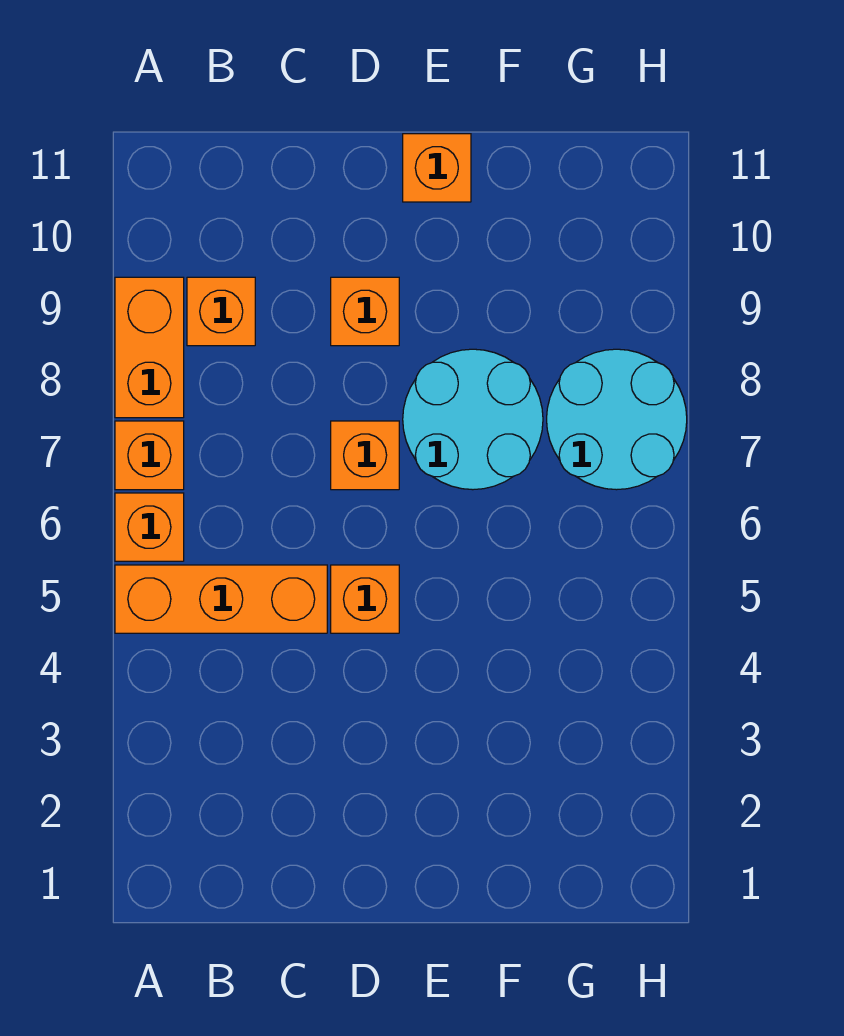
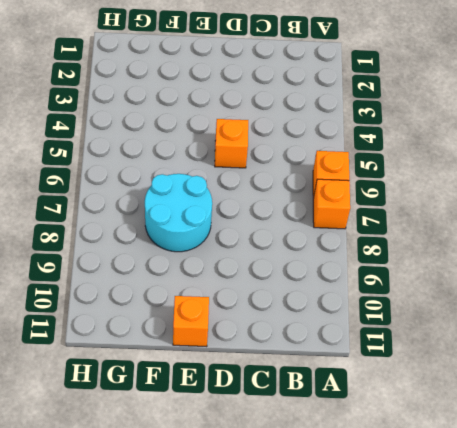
none -> orange 1x3 brick [115,565,327,633]
none -> orange 1x2 brick [115,277,184,418]

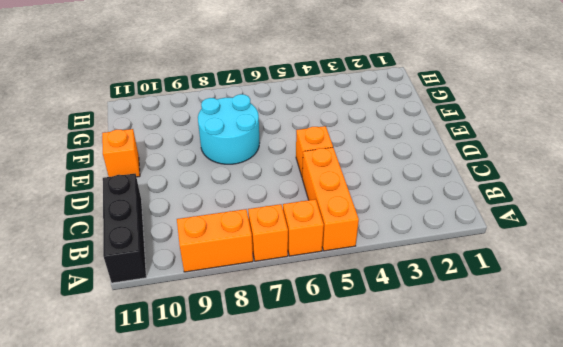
black 1x3 brick [103,174,146,283] -> none
none -> orange 1x1 brick [187,277,255,346]
none -> orange 1x1 brick [331,421,399,490]

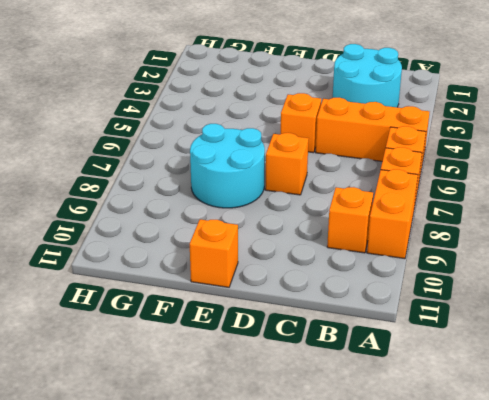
cyan 2x2 round brick [333,44,402,107] -> cyan 2x2 round brick moved to [547,349,687,490]
none -> orange 1x1 brick [331,277,399,346]

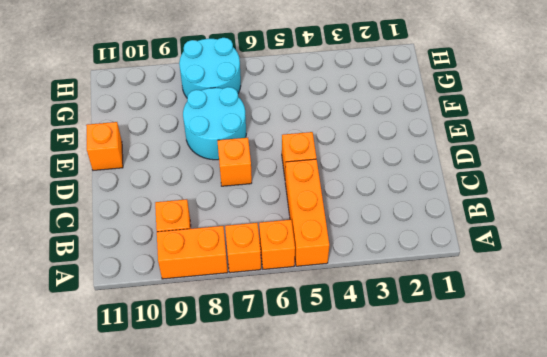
none -> orange 1x1 brick [331,277,399,346]

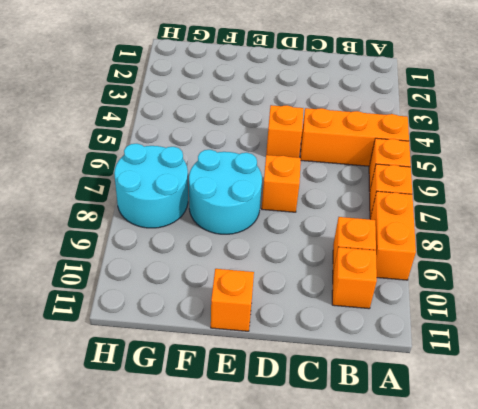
orange 1x1 brick [332,247,377,309] -> orange 1x1 brick moved to [331,277,399,346]

